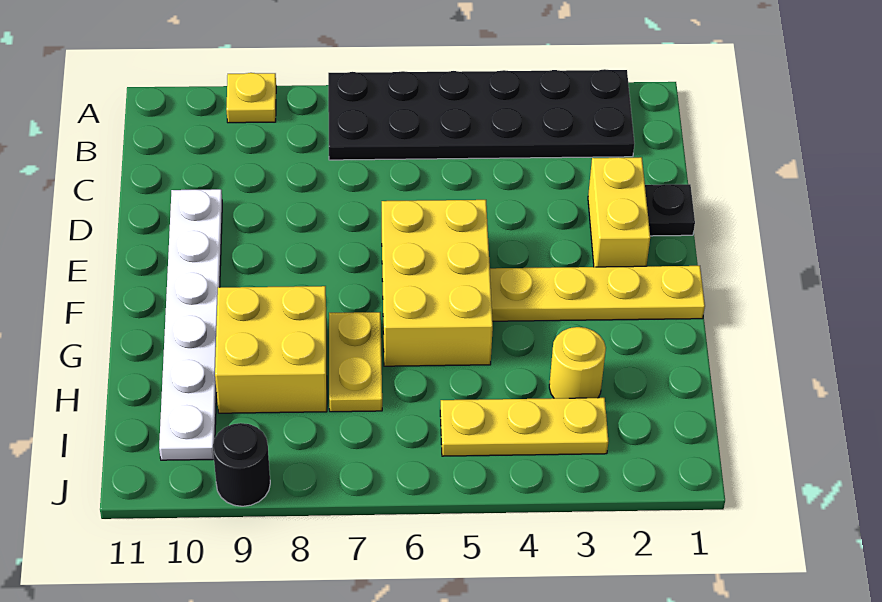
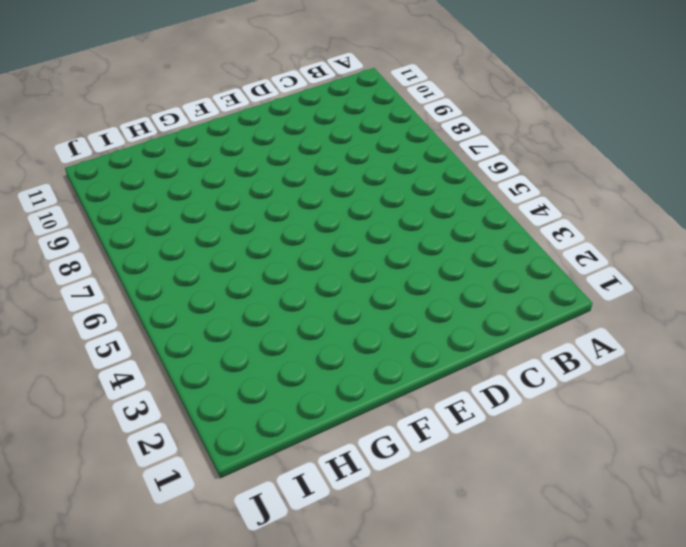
none -> black 2x6 plate [328,69,634,160]
none -> yellow 1x1 plate [226,73,276,123]
none -> black 1x1 plate [645,184,695,236]

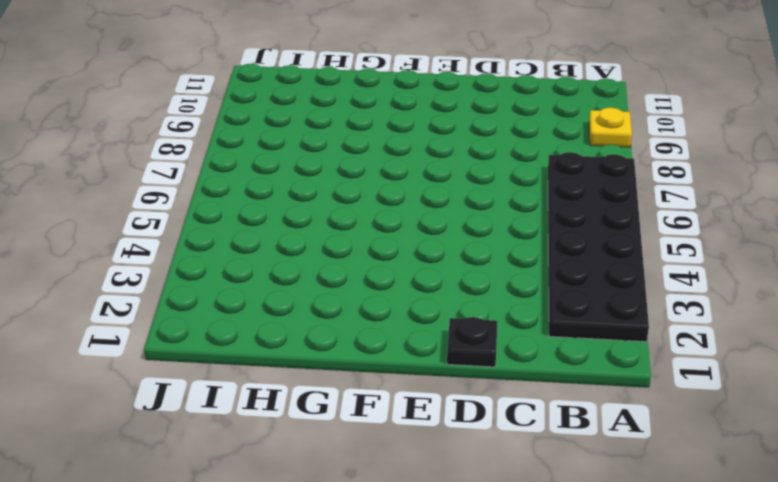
none -> yellow 1x2 brick [588,157,650,267]
none -> white 1x6 plate [159,189,222,460]
none -> yellow 2x3 brick [382,200,493,366]

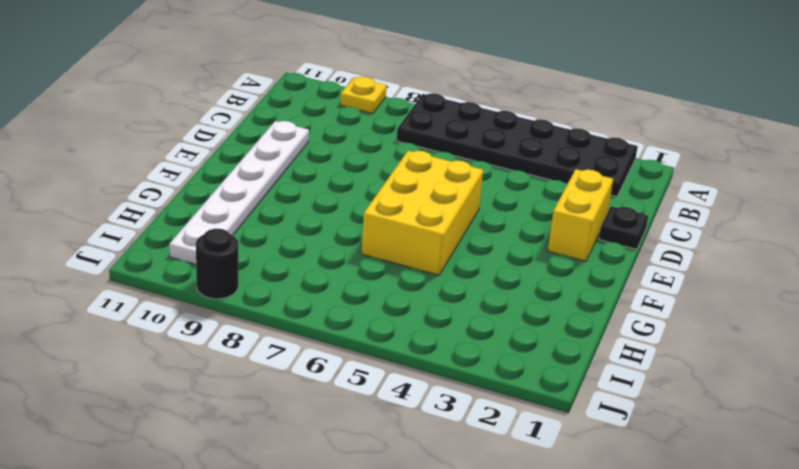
none -> yellow 1x4 plate [490,266,705,321]
none -> yellow 1x2 plate [329,312,382,412]
none -> yellow 2x2 brick [215,286,327,413]

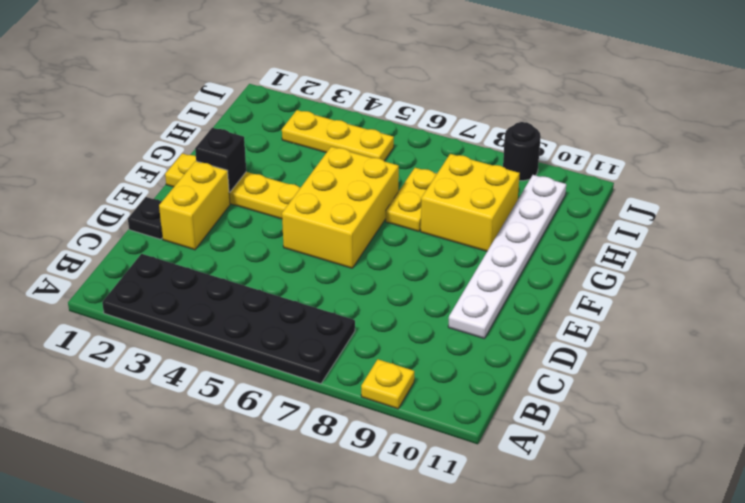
black 1x1 brick [195,128,246,192] -> none
none -> yellow 1x1 round brick [549,327,606,398]

